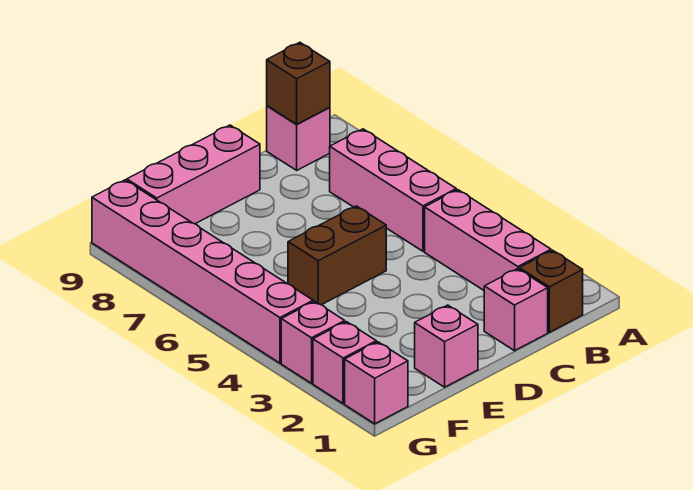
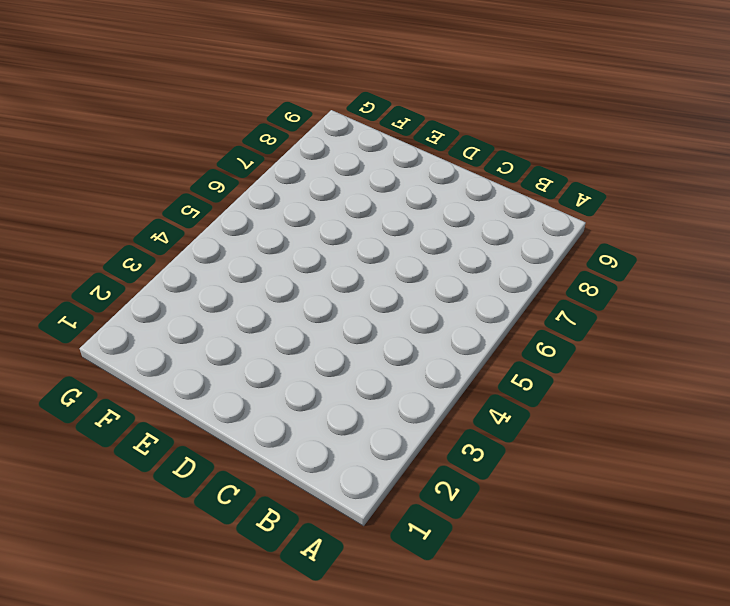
none -> brown 1x1 brick [519,250,583,332]
none -> pink 1x3 brick [425,190,551,290]
none -> pink 1x3 brick [330,129,456,251]

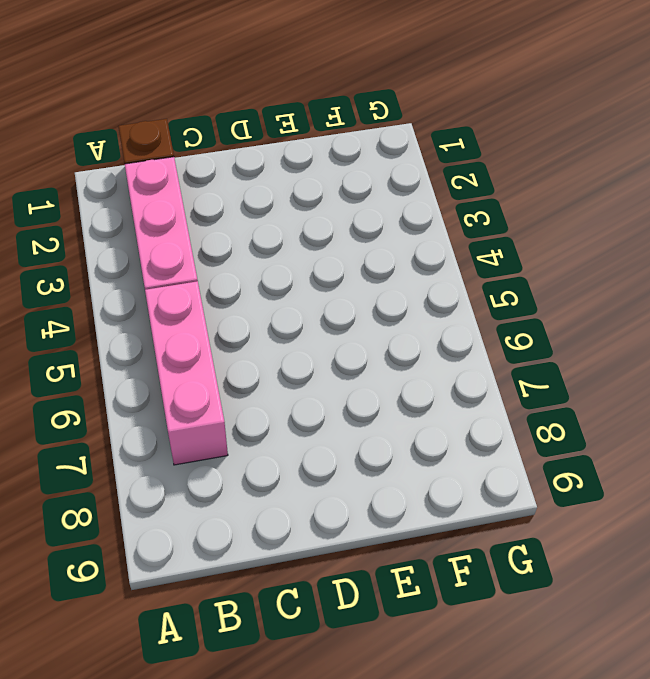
none -> pink 1x1 brick [267,106,330,170]
none -> pink 1x1 brick [484,269,548,351]
none -> brown 1x2 brick [288,206,386,305]

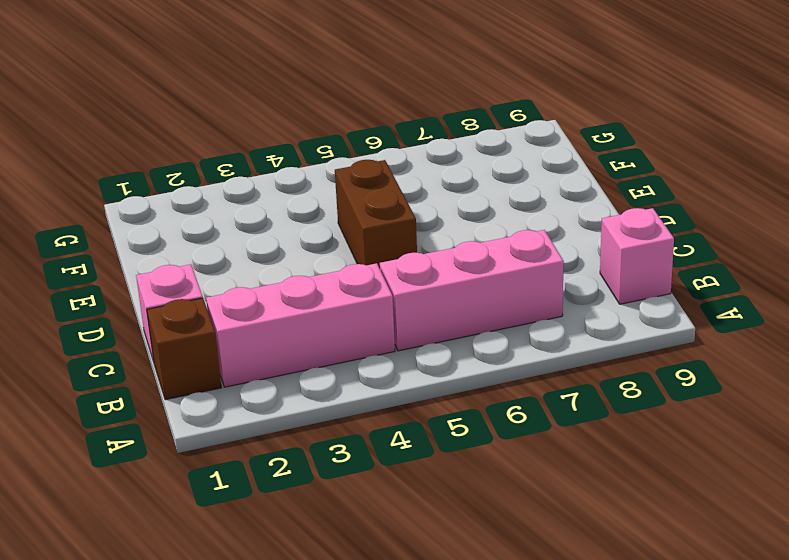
none -> pink 1x3 brick [127,125,260,224]
none -> pink 1x1 brick [415,305,478,387]
none -> pink 1x1 brick [345,342,408,424]

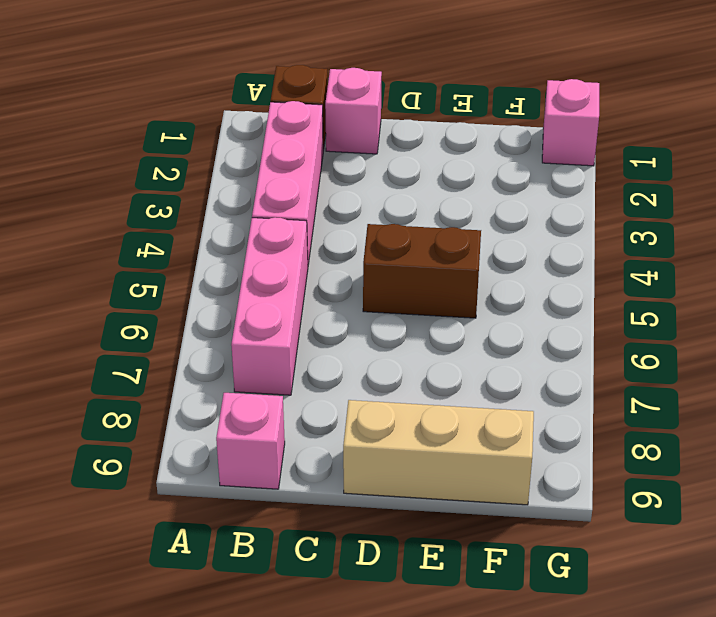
tan 1x3 brick [343,400,534,505] -> pink 1x3 brick [127,125,260,224]
none -> pink 1x1 brick [415,305,478,387]
none -> pink 1x1 brick [313,322,376,404]
none -> pink 1x1 brick [281,301,345,383]

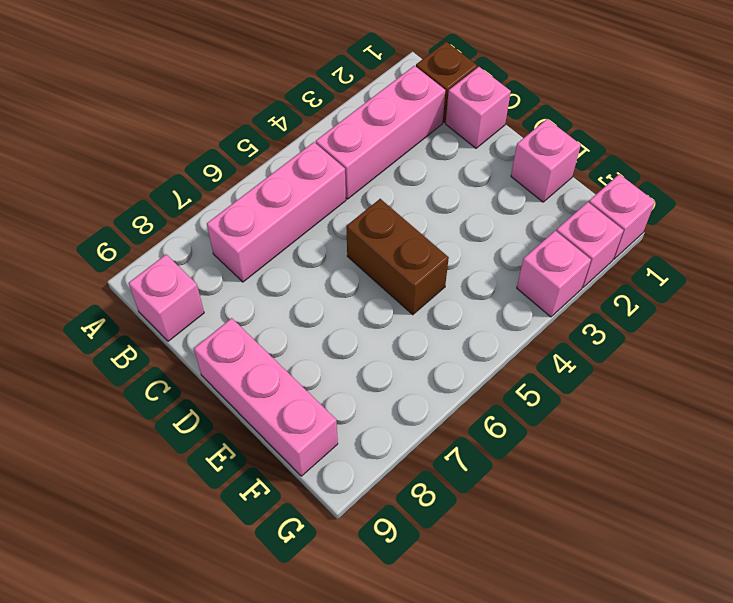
none -> pink 1x6 brick [92,180,313,363]
none -> brown 1x1 brick [267,42,330,124]

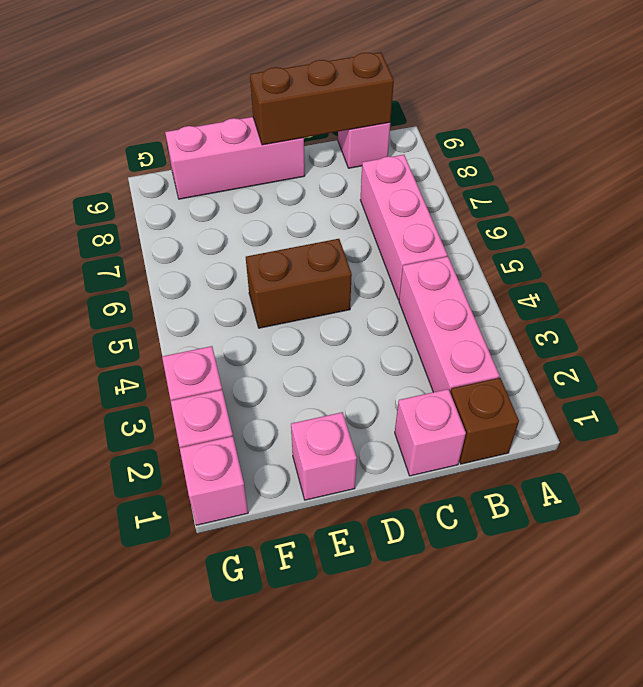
brown 1x3 brick [250,52,394,145] -> brown 1x1 brick [267,42,330,124]
none -> pink 1x6 brick [92,180,313,363]

